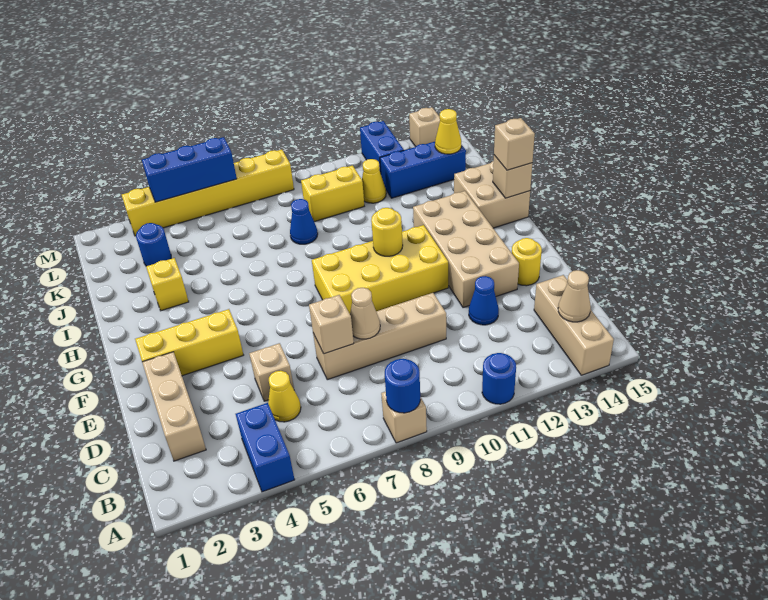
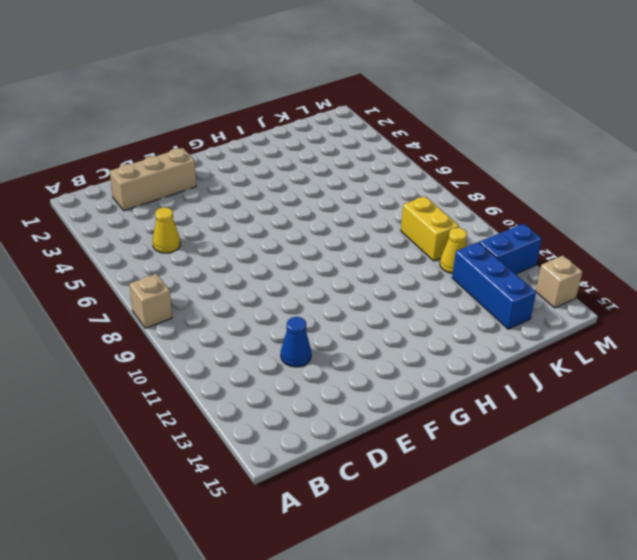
none -> blue 1x2 brick [236,403,295,492]
none -> blue 1x1 round brick [482,353,516,404]
none -> tan 1x3 brick [534,275,614,375]
none -> tan 1x1 brick [249,343,294,401]

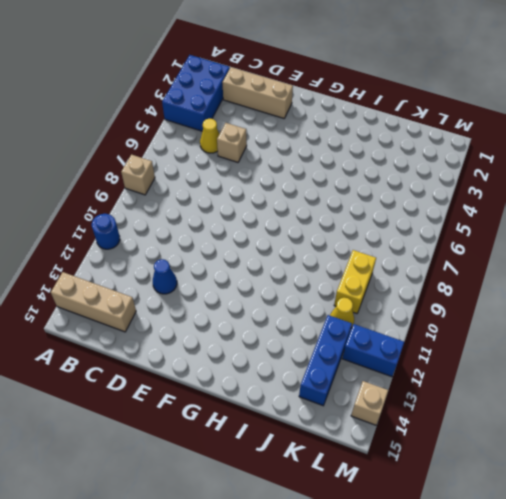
blue 2x3 brick [162,55,230,131] -> blue 1x2 brick [236,403,295,492]
none -> tan 1x4 brick [313,293,446,380]
none -> tan 2x4 brick [413,191,519,308]
none -> yellow 1x1 round brick [512,238,542,286]
none -> yellow 1x3 brick [135,309,243,376]

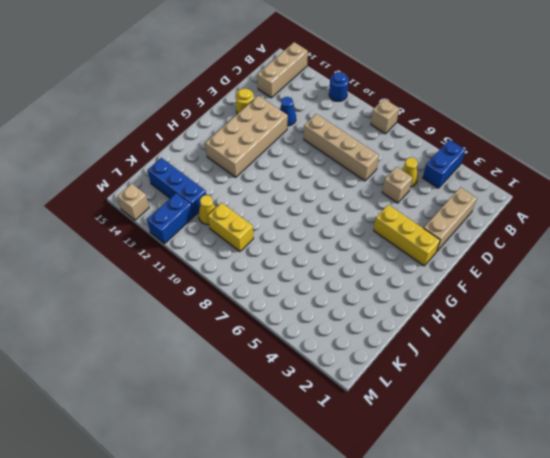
none -> yellow 2x4 brick [312,225,448,314]
none -> tan 2x2 brick [454,161,530,228]
none -> yellow 1x1 brick [146,258,189,311]
none -> blue 1x1 cone [290,199,318,244]

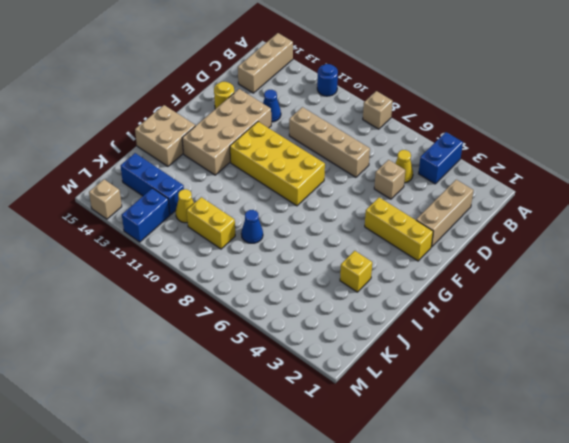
none -> blue 1x1 round brick [136,223,171,266]
none -> yellow 1x6 brick [122,150,294,236]
none -> blue 1x1 round brick [385,359,420,413]
none -> tan 1x1 cone [558,270,591,322]

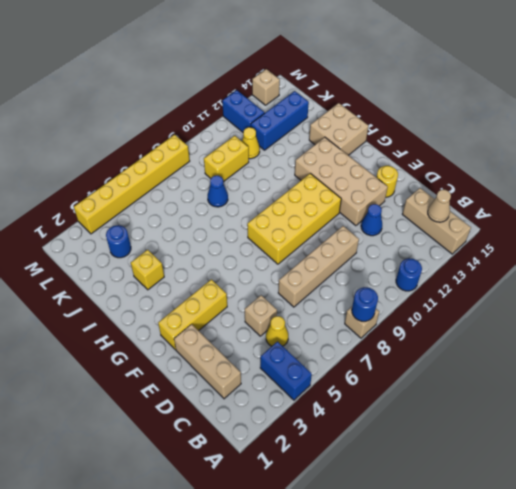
none -> tan 1x1 brick [309,295,354,354]
none -> tan 1x1 cone [350,288,380,339]
none -> yellow 1x1 round brick [371,208,403,256]
none -> tan 1x1 brick [493,155,532,198]

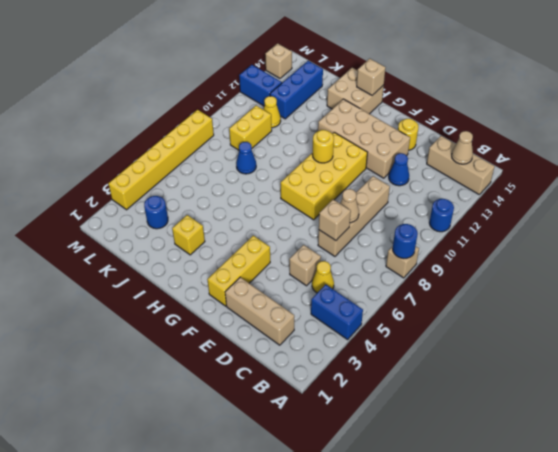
none -> yellow 1x1 cone [435,109,461,154]
none -> blue 1x3 brick [142,137,237,202]
none -> tan 1x1 brick [494,118,535,170]

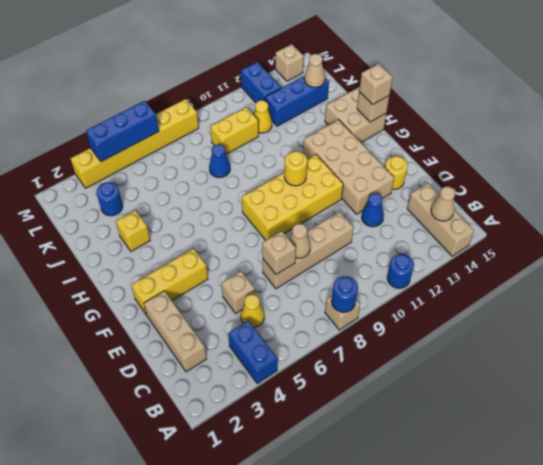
tan 1x1 cone [304,54,325,87] -> yellow 1x1 cone [435,109,461,154]

